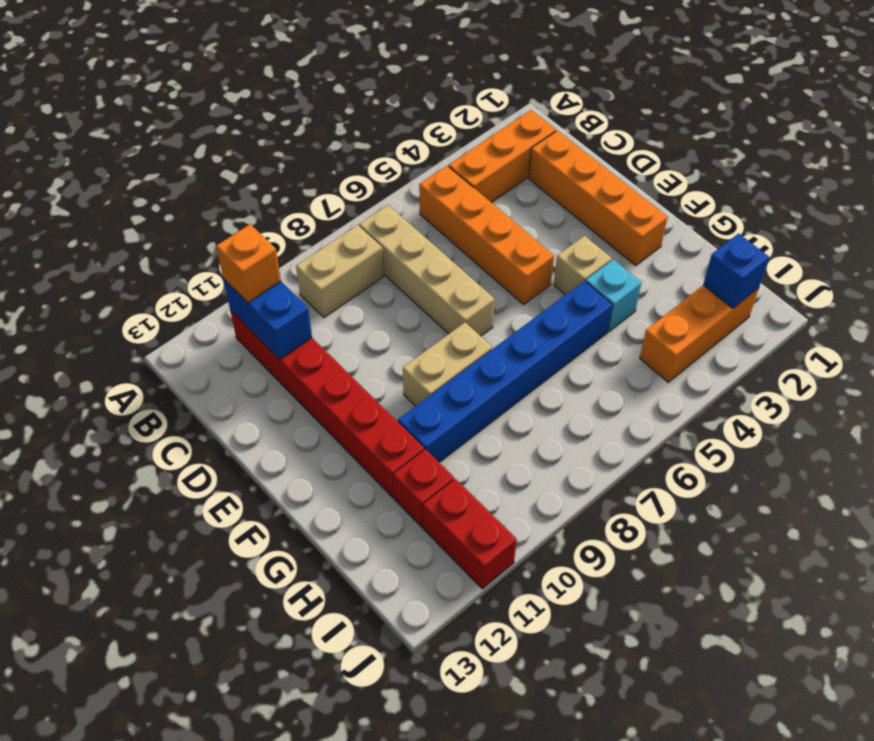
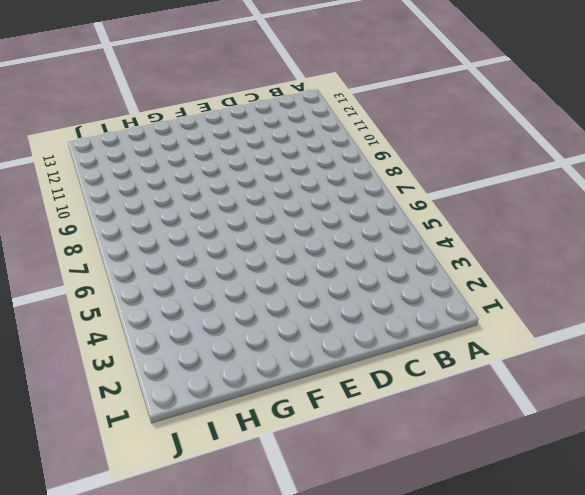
none -> orange 1x3 brick [449,110,556,203]
none -> orange 1x4 brick [419,166,554,304]
none -> tan 1x4 brick [359,205,495,336]

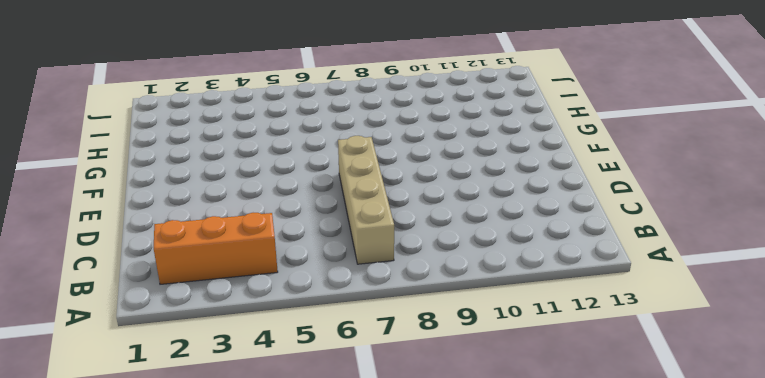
none -> orange 1x4 brick [419,166,554,304]
none -> tan 1x2 brick [296,225,384,317]
none -> red 1x6 brick [230,310,424,498]

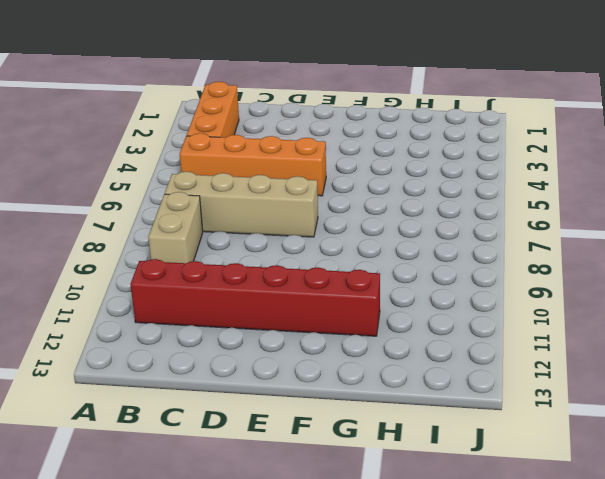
none -> orange 1x4 brick [529,131,668,266]
none -> tan 1x1 brick [554,236,612,295]
none -> tan 1x2 brick [403,323,492,406]

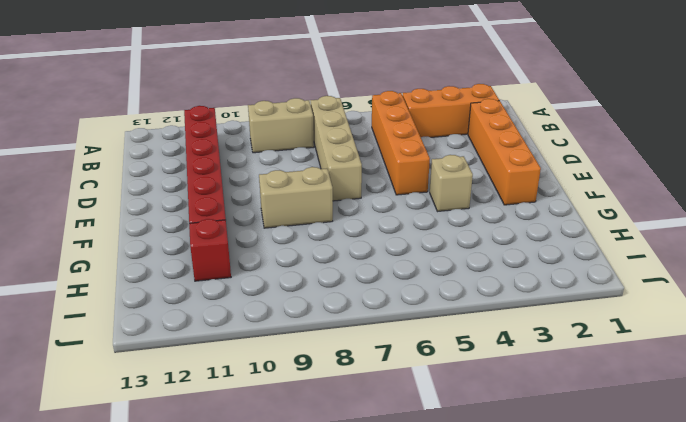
none -> cyan 1x1 brick [586,259,641,332]
none -> blue 1x6 brick [398,281,612,462]
none -> orange 1x3 brick [640,285,759,382]

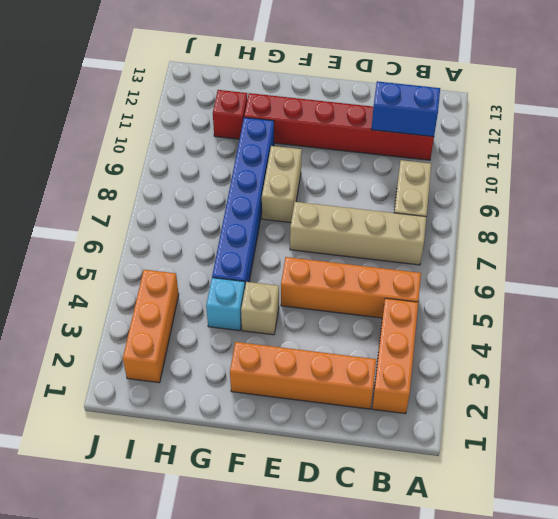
none -> red 1x2 brick [423,479,517,589]
none -> blue 1x1 brick [703,233,769,308]
none -> orange 1x1 brick [216,224,281,303]

